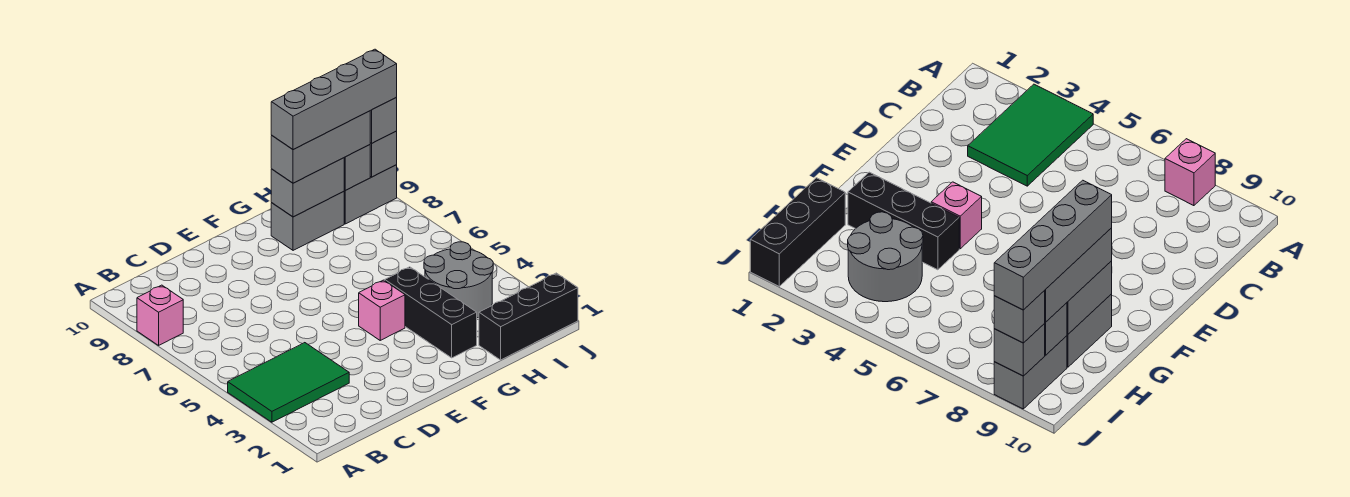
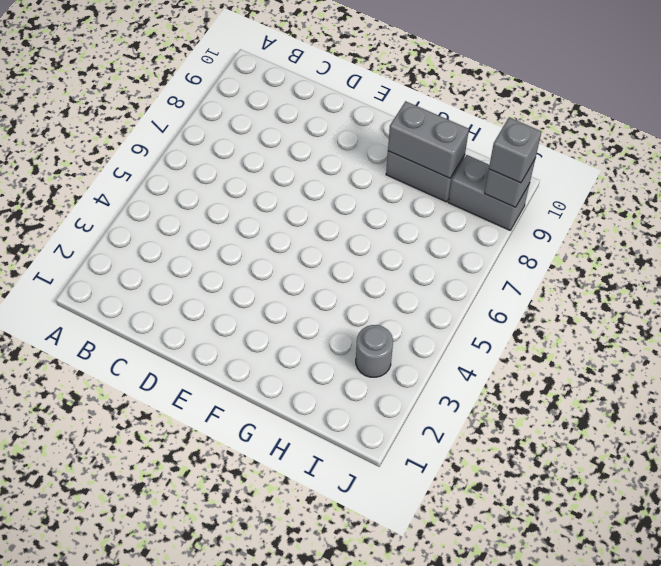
grey 1x1 round brick [356,325,393,377] -> grey 2x2 round brick [424,242,493,318]
none -> green 2x3 tile [228,343,349,422]
none -> pink 1x1 brick [137,285,183,345]
none -> pink 1x1 brick [359,280,405,340]

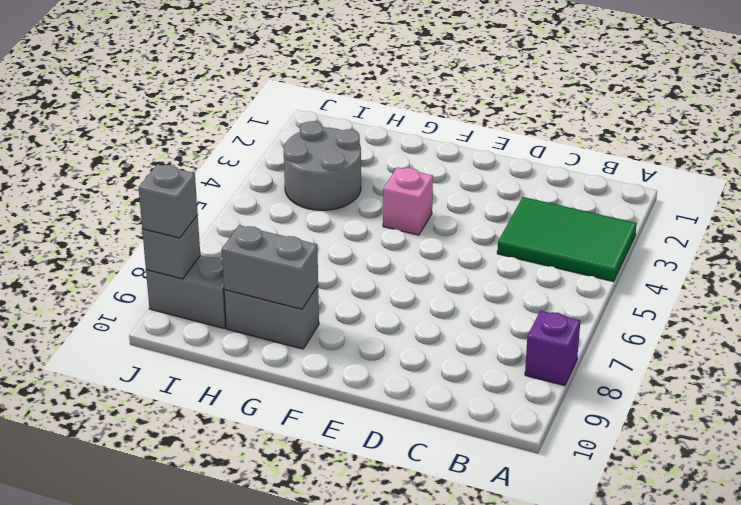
purple 1x1 brick [525,311,580,386] -> pink 1x1 brick [137,285,183,345]
none -> black 1x3 brick [385,267,477,358]
none -> black 1x3 brick [479,273,578,360]
none -> grey 1x1 brick [344,145,370,190]

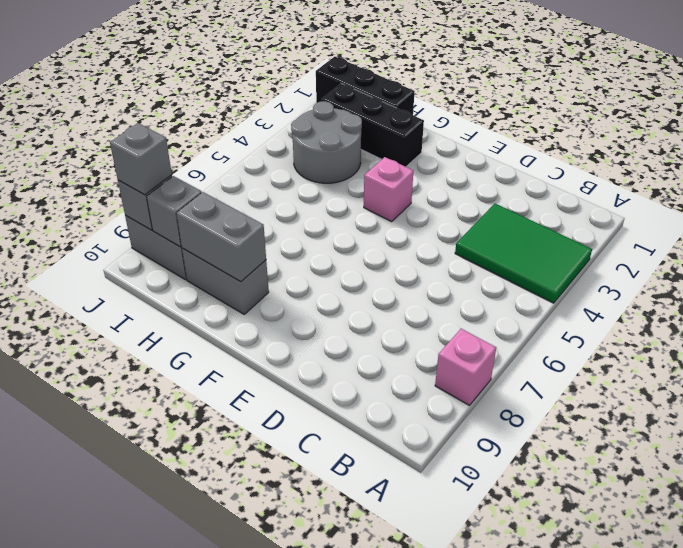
black 1x3 brick [322,84,424,167] -> black 1x3 brick turned to [385,267,477,358]
none -> grey 1x3 brick [271,111,370,183]
none -> grey 1x4 brick [271,49,397,150]

